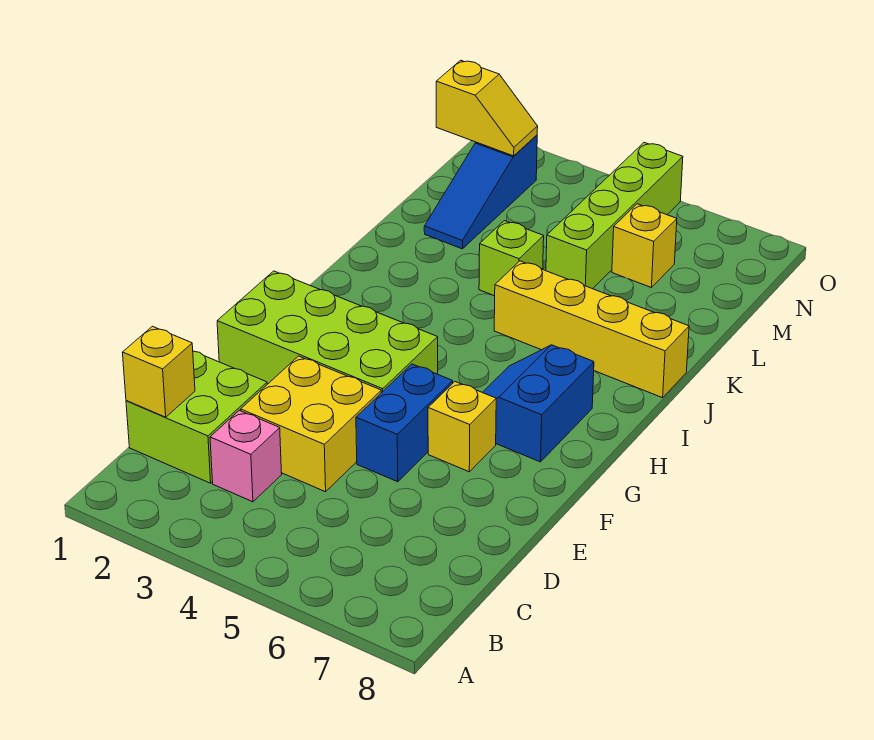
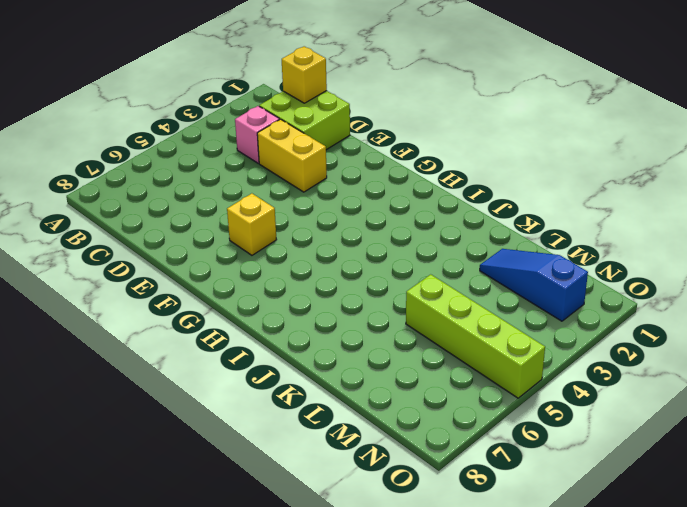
yellow 1x2 brick [257,119,327,192] -> yellow 2x2 brick [241,356,381,492]
none -> blue 1x2 brick [356,364,453,482]
none -> lime 2x4 brick [217,271,438,393]
none -> blue 2x2 slope [483,345,594,462]

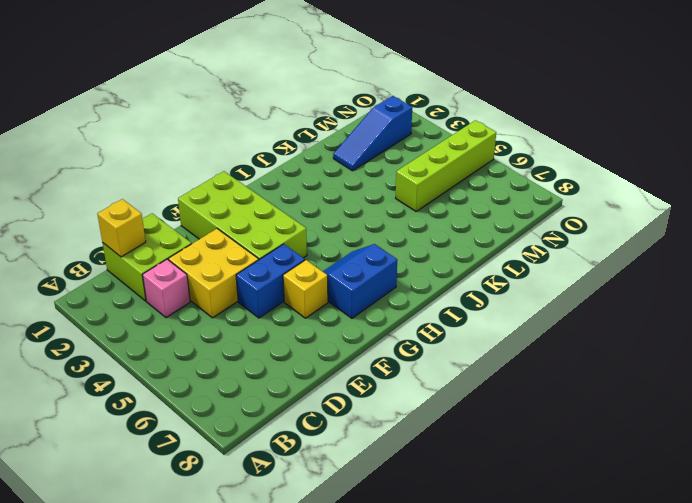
none -> yellow 1x4 brick [494,261,689,398]
none -> lime 1x1 brick [479,221,544,296]
none -> yellow 1x1 brick [612,204,677,287]

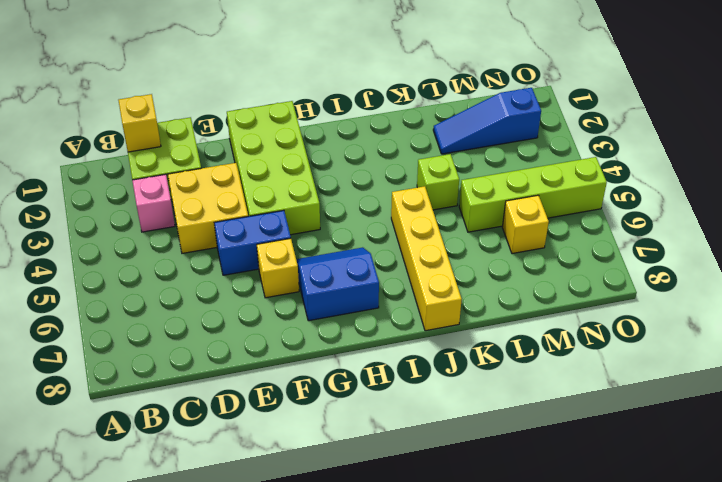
none -> yellow 1x2 slope [436,60,538,156]

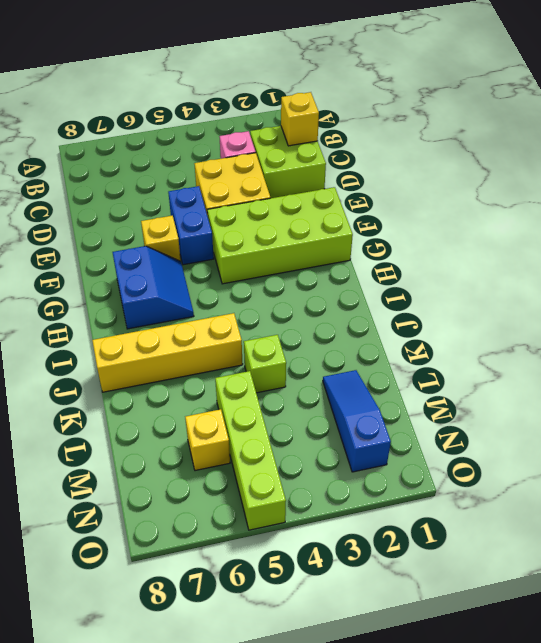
none -> yellow 1x2 slope [436,60,538,156]

